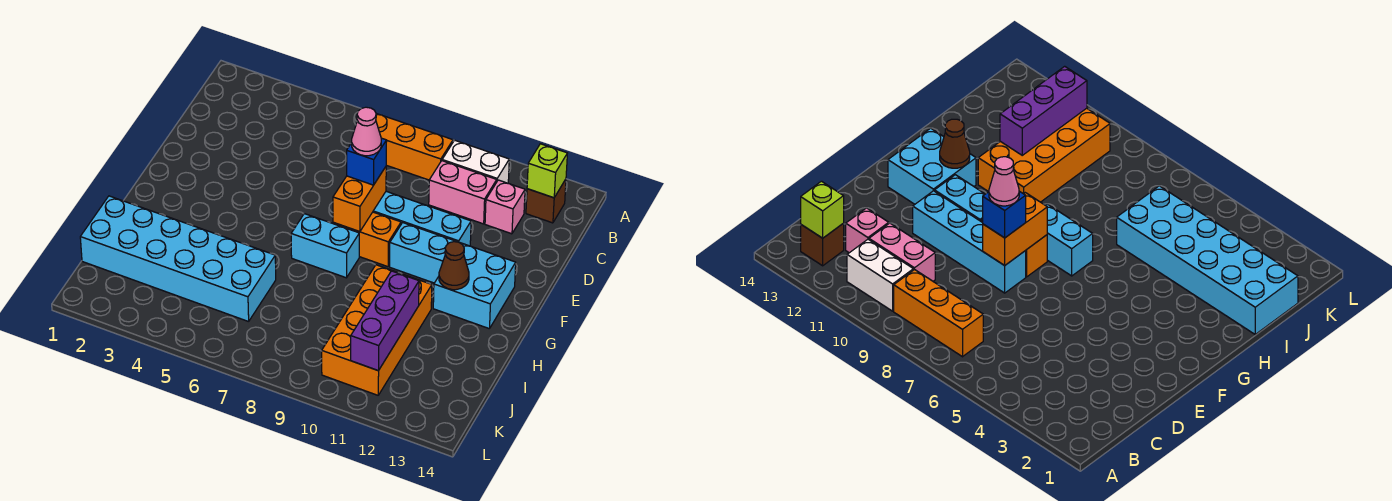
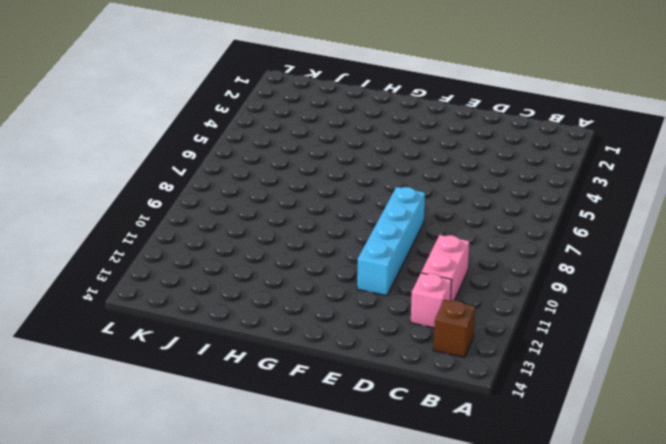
none -> orange 1x3 brick [376,114,453,180]
none -> white 1x2 brick [442,140,509,183]
none -> orange 1x2 brick [333,212,401,267]

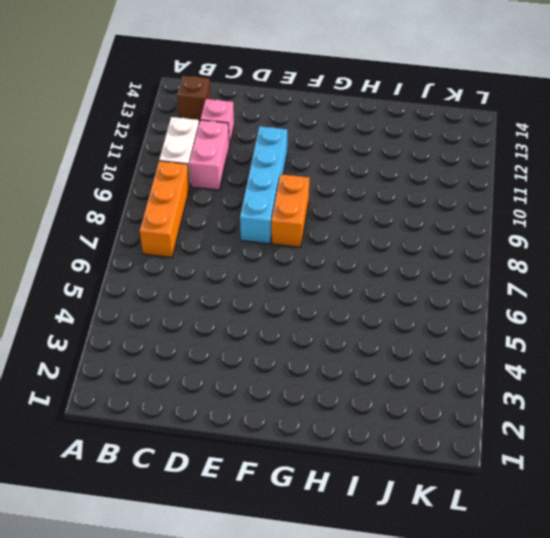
none -> cyan 1x2 brick [390,223,457,283]
none -> cyan 2x2 brick [433,243,516,329]
none -> cyan 1x2 brick [291,214,359,278]

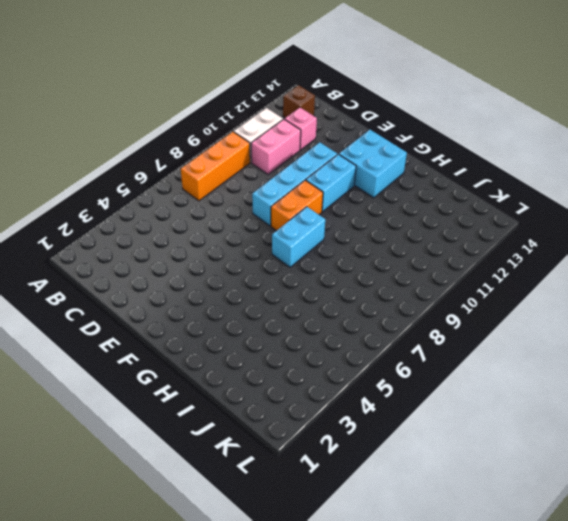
none -> orange 2x4 brick [322,265,432,395]
none -> cyan 2x6 brick [80,196,276,322]
none -> lime 1x1 brick [527,144,567,198]

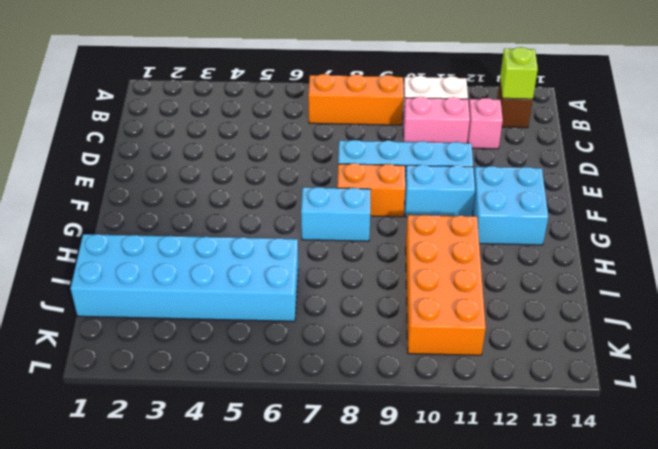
none -> orange 1x2 brick [333,167,386,232]
none -> brown 1x1 cone [439,242,469,290]
none -> purple 1x3 brick [351,271,419,371]

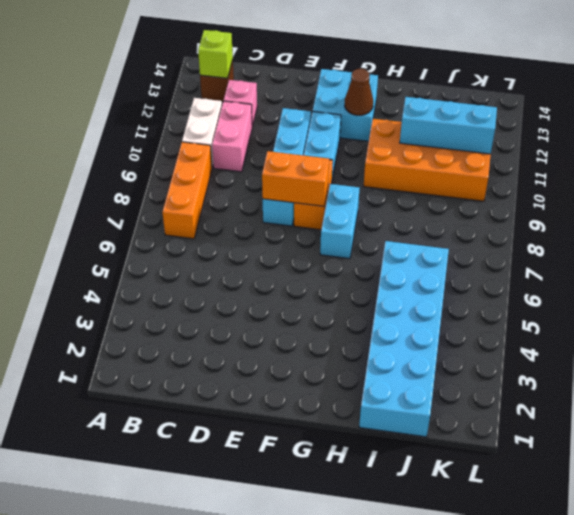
cyan 1x3 brick [400,97,497,154] -> purple 1x3 brick [351,271,419,371]
none -> blue 1x1 brick [347,138,387,185]
none -> pink 1x1 cone [352,107,381,156]

